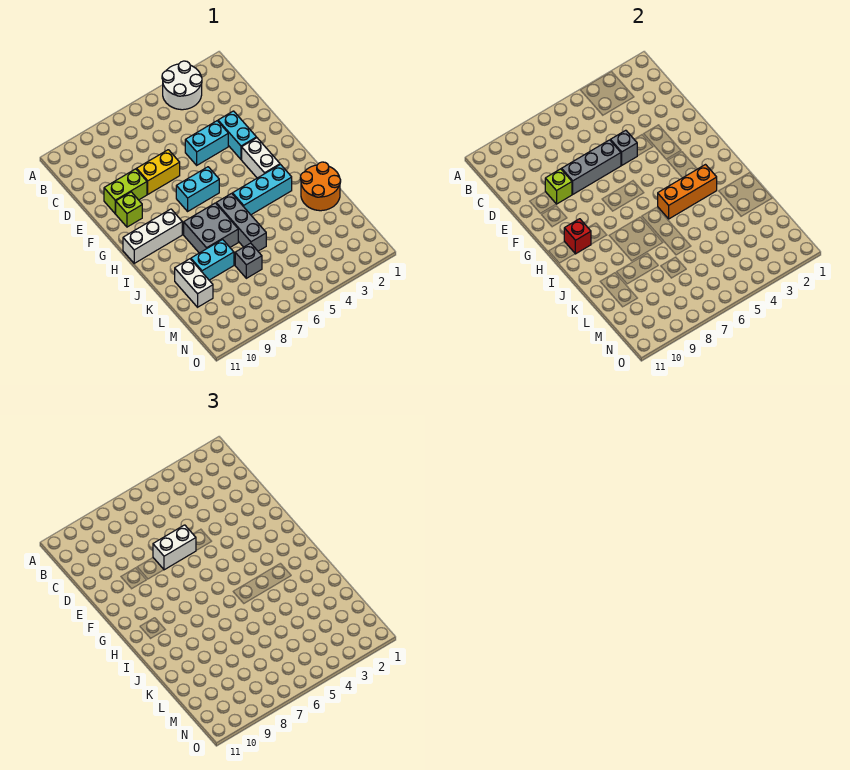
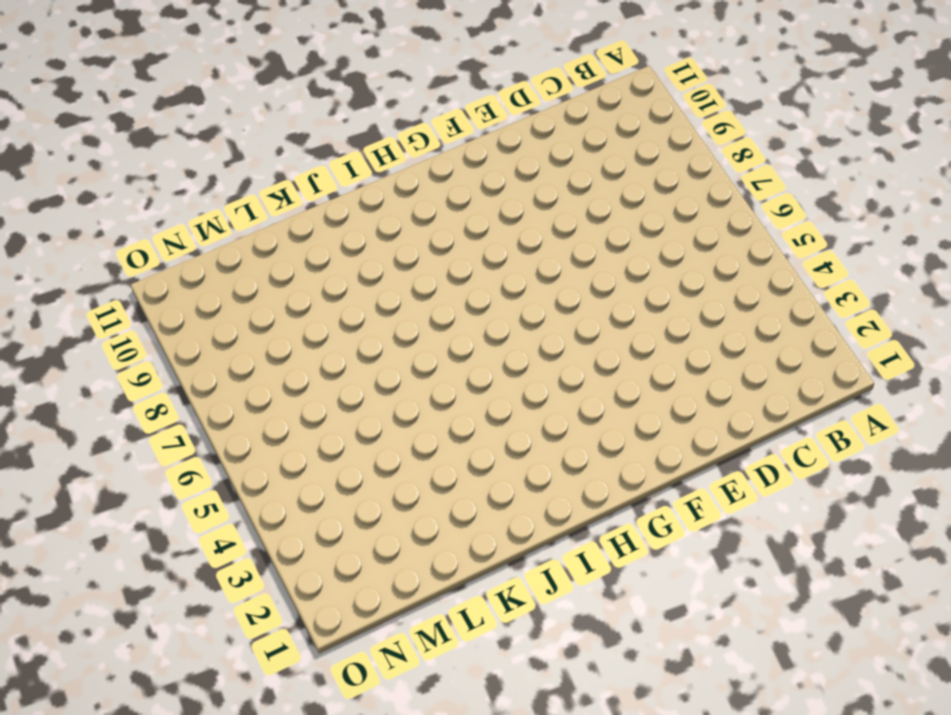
none -> white 2x2 round brick [162,61,202,110]
none -> cyan 1x2 brick [218,111,257,159]
none -> cyan 1x2 brick [185,121,228,165]

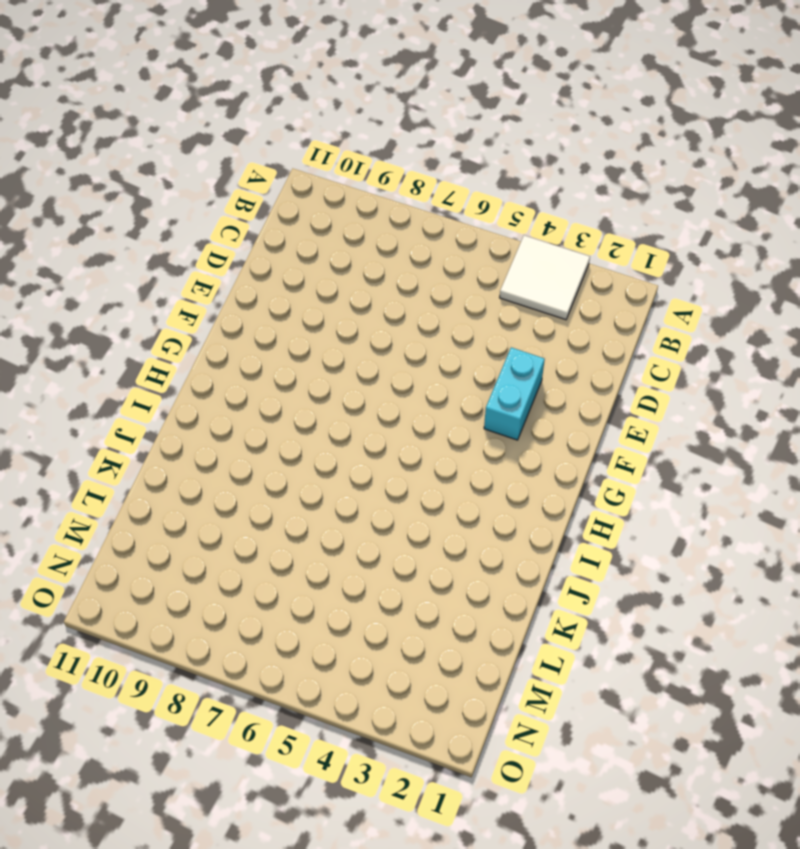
white 2x2 tile [500,235,590,320] -> white 2x2 round brick [162,61,202,110]
none -> cyan 1x2 brick [185,121,228,165]
none -> yellow 1x2 brick [137,150,180,194]
none -> lime 1x2 brick [104,169,147,213]

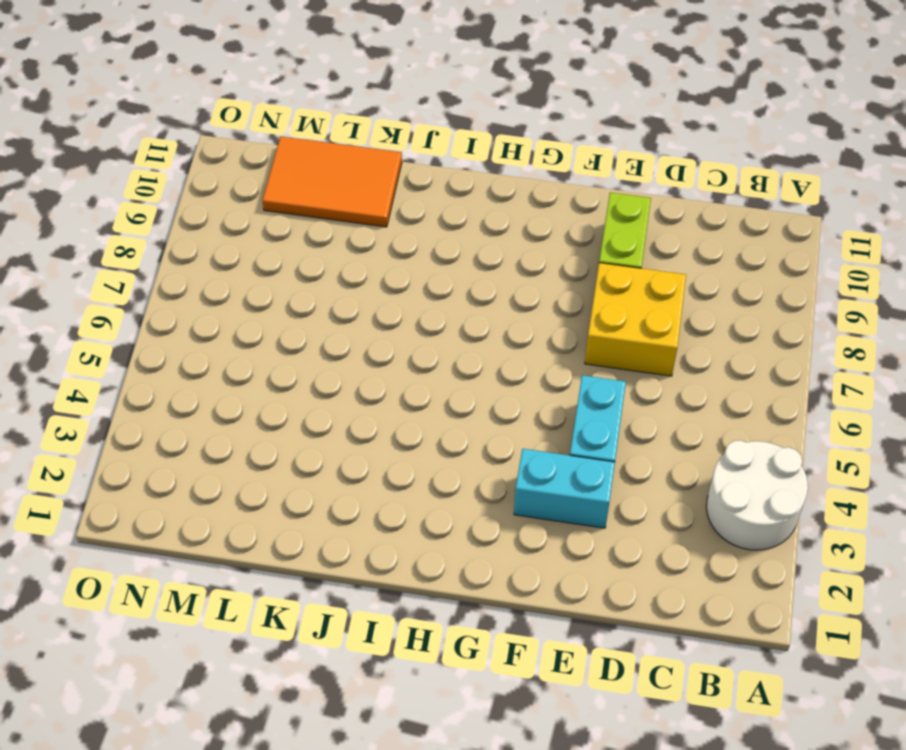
yellow 2x2 brick [585,263,686,376] -> yellow 1x2 brick [137,150,180,194]
orange 2x3 tile [262,136,402,227] -> white 1x2 brick [175,259,213,307]
none -> lime 1x1 brick [115,192,142,227]
none -> white 1x2 brick [242,138,280,178]
none -> cyan 1x2 brick [176,167,219,211]

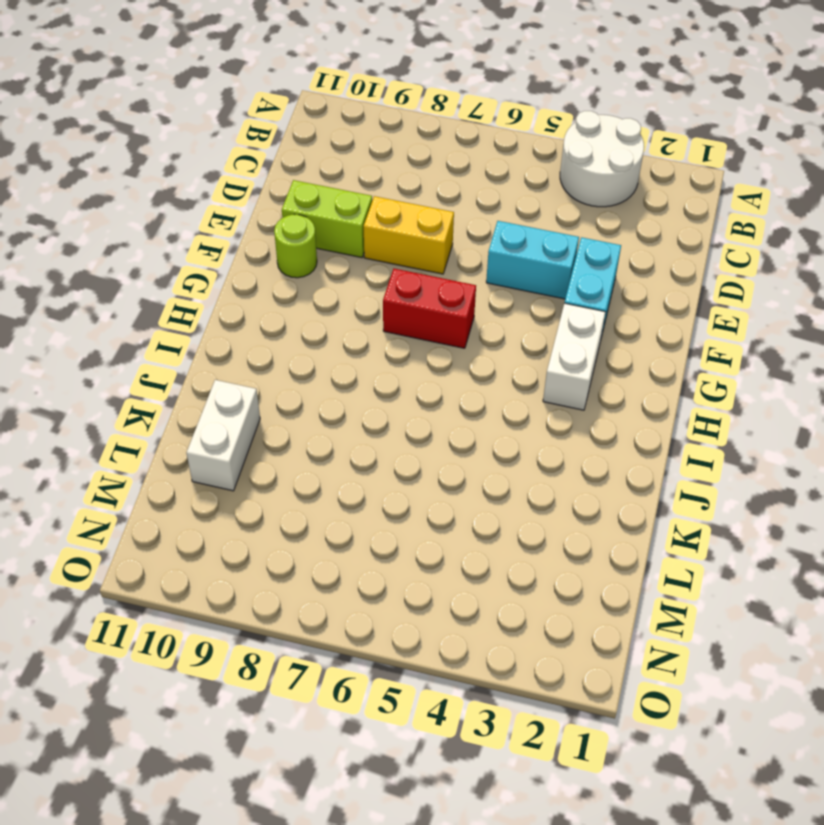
lime 1x1 round brick [274,215,317,278] -> lime 1x1 brick [115,192,142,227]
red 1x2 brick [383,269,476,348] -> cyan 1x2 brick [176,167,219,211]
none -> white 1x3 brick [123,209,182,263]
none -> cyan 1x3 brick [233,165,292,215]
none -> grey 1x3 brick [216,193,266,251]

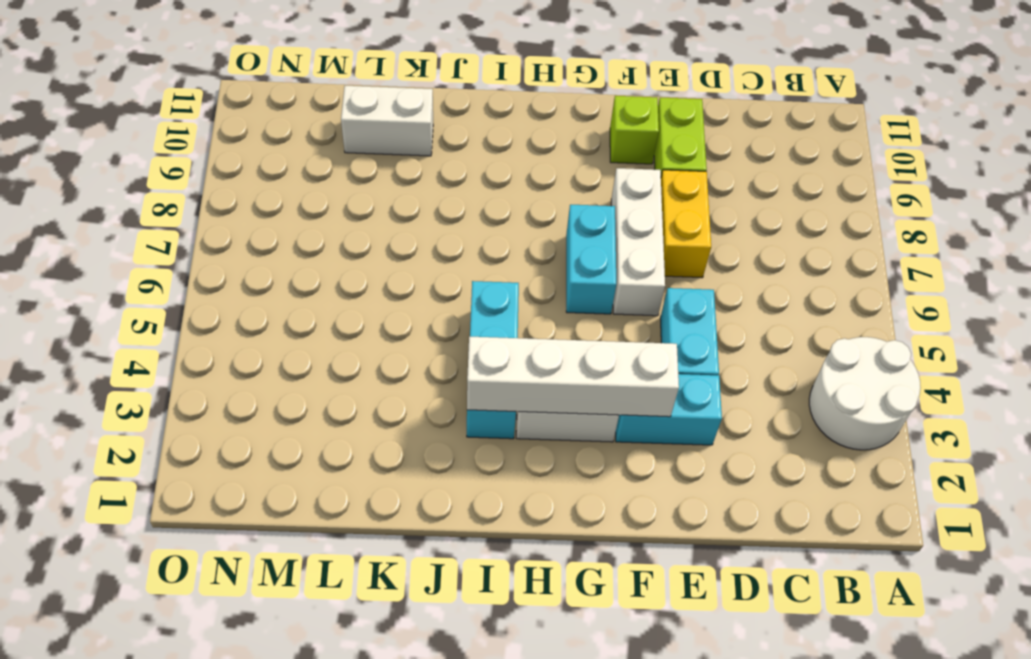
white 1x4 brick [467,337,679,417] -> orange 1x3 brick [658,165,717,219]
white 1x3 brick [611,168,665,316] -> white 1x3 brick moved to [123,209,182,263]
none -> grey 1x3 brick [216,193,266,251]
none -> grey 2x2 brick [184,203,238,253]
none -> orange 2x2 round brick [300,162,341,211]

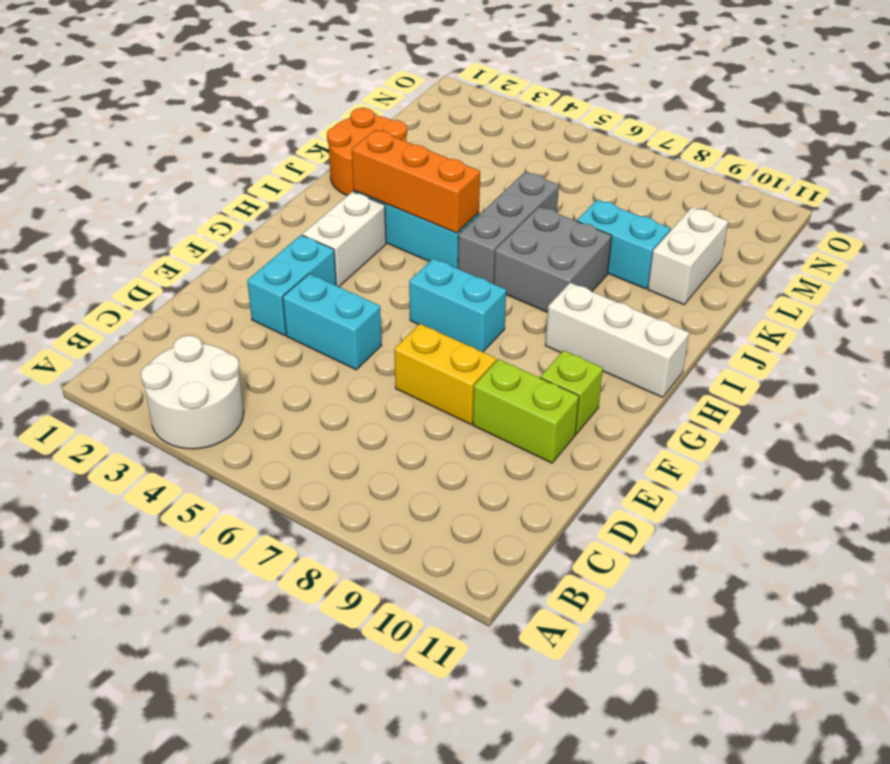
none -> grey 1x1 brick [235,243,262,278]
none -> grey 1x1 brick [610,130,637,165]
none -> grey 1x3 brick [562,140,621,194]

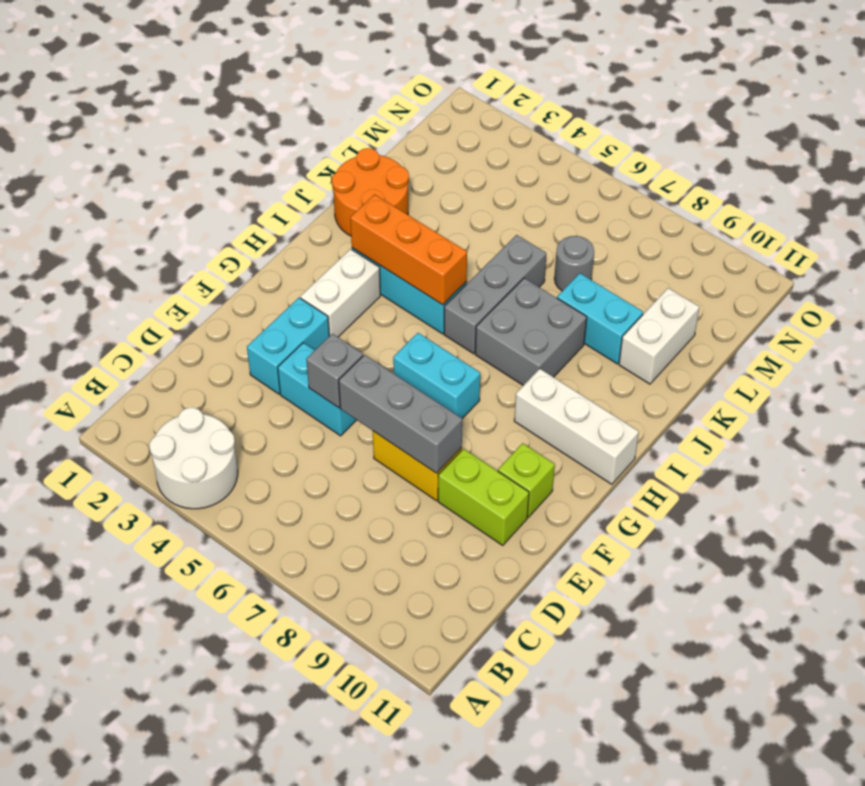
grey 1x1 round brick [554,236,594,291] -> grey 1x1 brick [235,243,262,278]
none -> lime 1x1 brick [545,169,572,204]
none -> red 1x1 brick [564,219,591,254]
none -> white 1x2 brick [153,525,196,570]

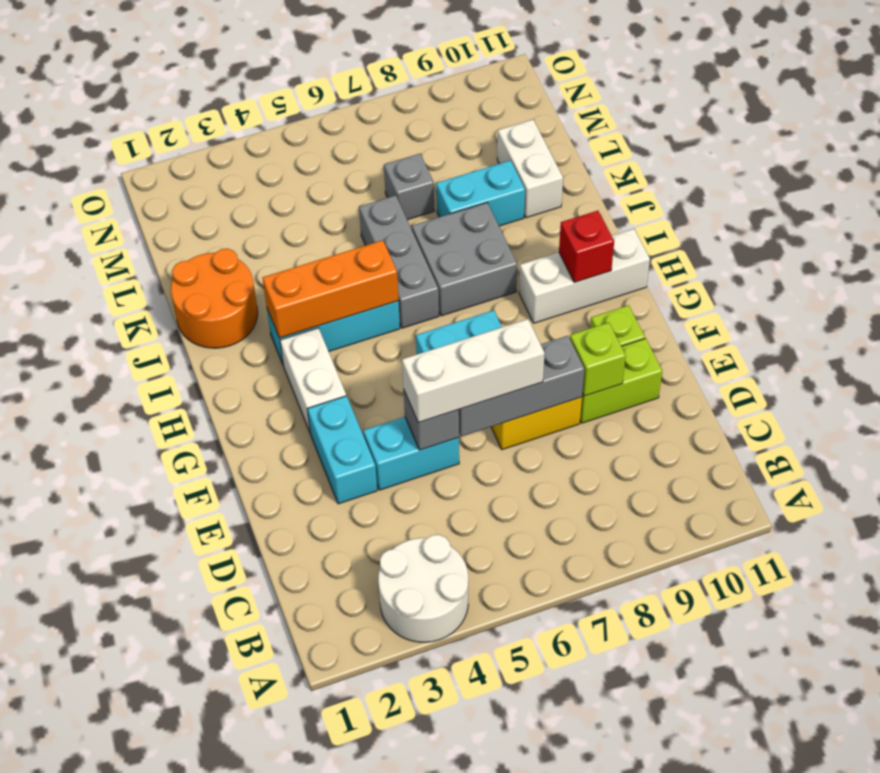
white 1x3 brick [402,319,545,423] -> white 1x2 brick [153,525,196,570]

